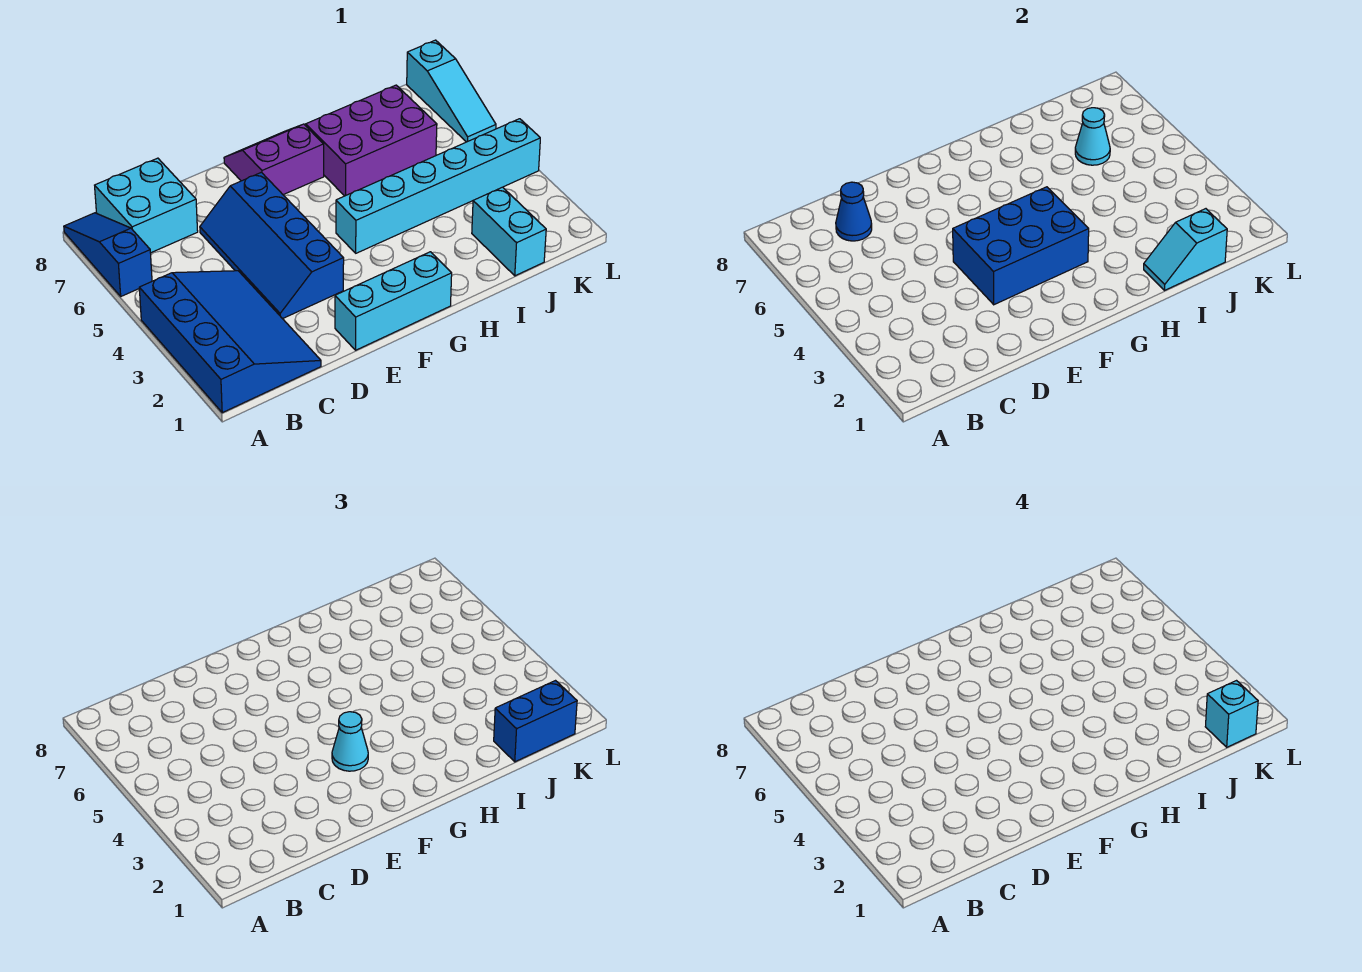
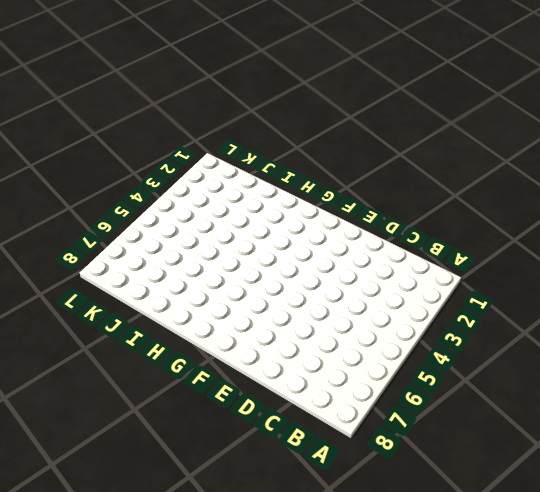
none -> blue 3x4 slope [139,271,321,413]
none -> blue 1x3 slope [64,213,152,296]
none -> cyan 2x2 brick [95,158,198,253]

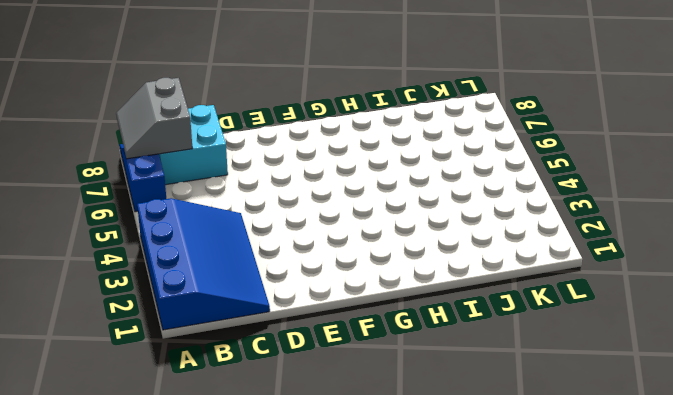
grey 2x2 slope [116,78,192,159] -> none
none -> blue 2x4 slope [200,172,344,319]
none -> cyan 1x3 brick [335,252,452,350]
none -> purple 2x2 slope [224,124,324,195]

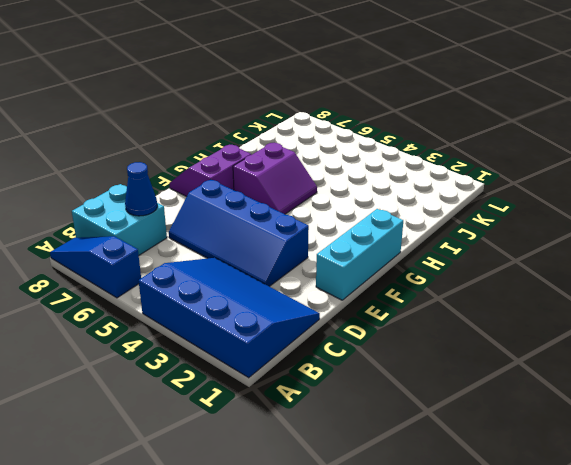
purple 2x2 slope [233,143,317,214] -> purple 2x3 brick [306,85,437,196]
none -> cyan 1x6 brick [336,119,540,253]
none -> cyan 1x2 brick [472,187,546,276]
none -> cyan 1x3 slope [407,40,496,142]

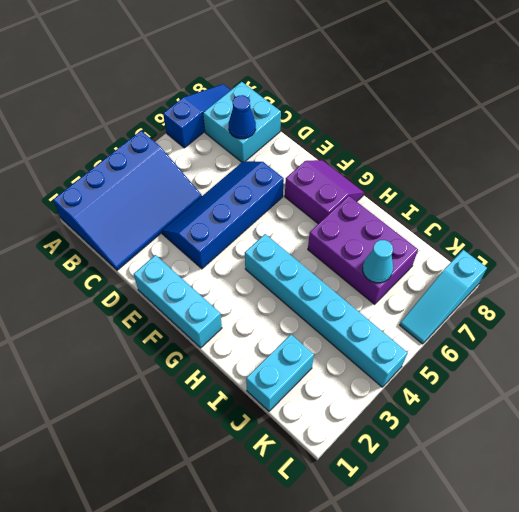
none -> blue 2x3 brick [953,187,1089,305]
none -> cyan 1x2 slope [1144,209,1227,290]
none -> cyan 1x1 cone [332,712,368,771]

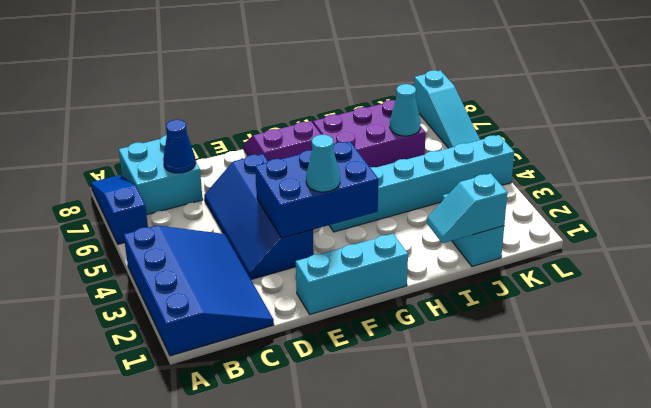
none -> blue 1x2 brick [494,681,577,762]
none -> cyan 1x1 brick [1205,681,1258,747]

